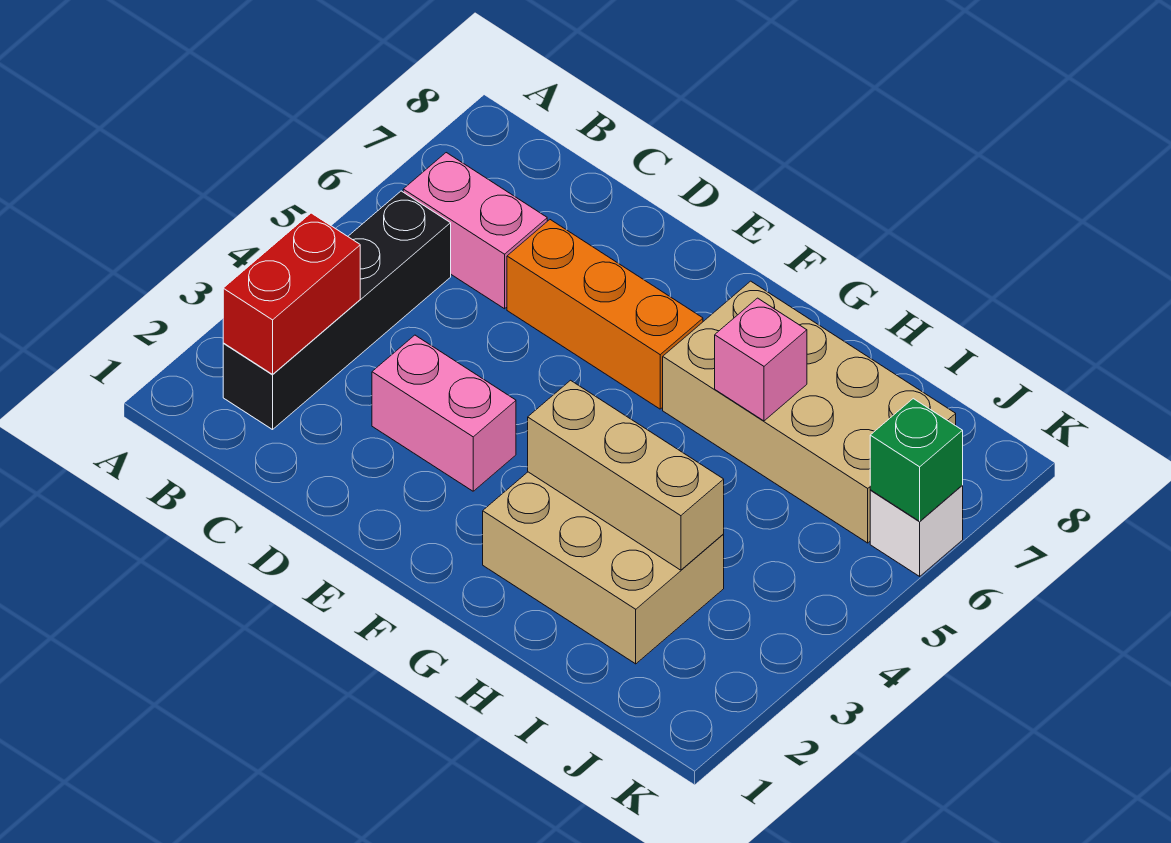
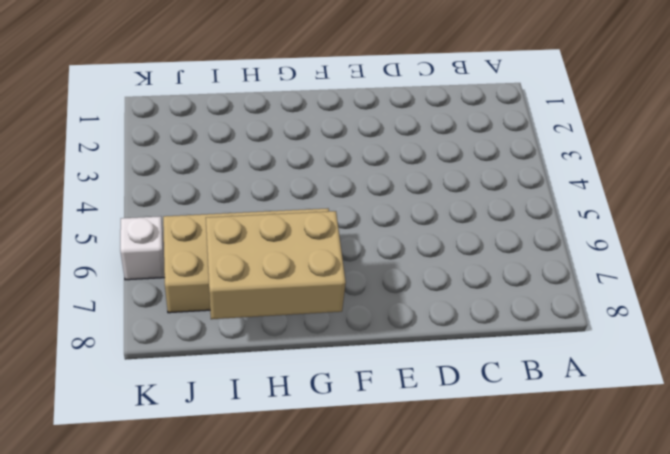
tan 2x3 brick [206,211,346,319] -> tan 2x3 brick moved to [483,472,724,664]
none -> black 1x4 brick [223,191,451,430]
none -> pink 1x2 brick [403,153,547,309]

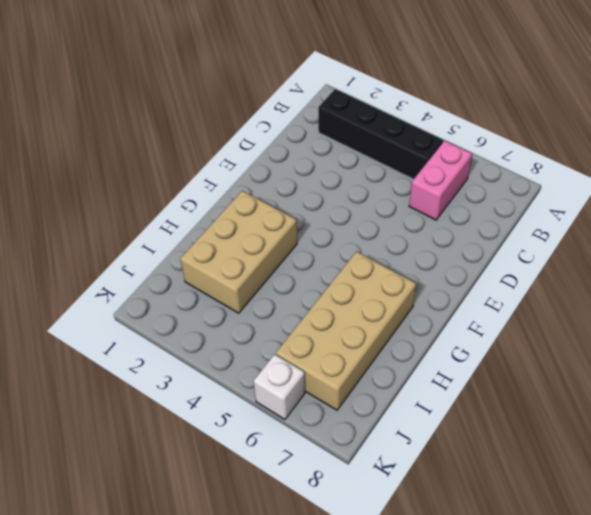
none -> pink 1x2 brick [372,335,516,491]
none -> orange 1x3 brick [507,220,703,409]

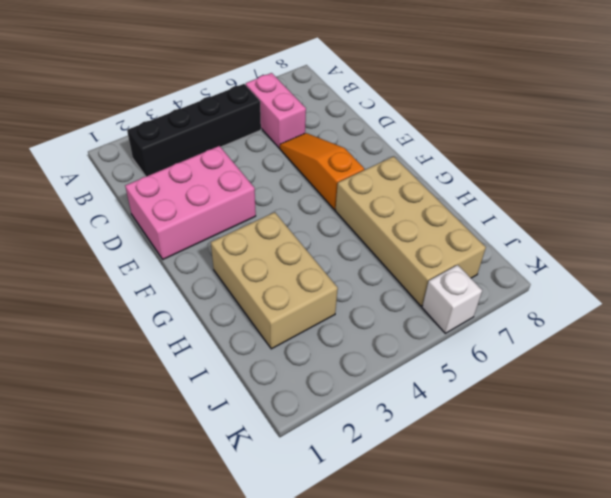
pink 2x3 brick [125,146,256,259] -> pink 1x2 brick [372,335,516,491]
orange 1x3 slope [280,133,364,210] -> orange 1x3 brick [507,220,703,409]
none -> red 1x2 brick [223,213,360,374]
none -> tan 1x3 brick [528,380,724,570]

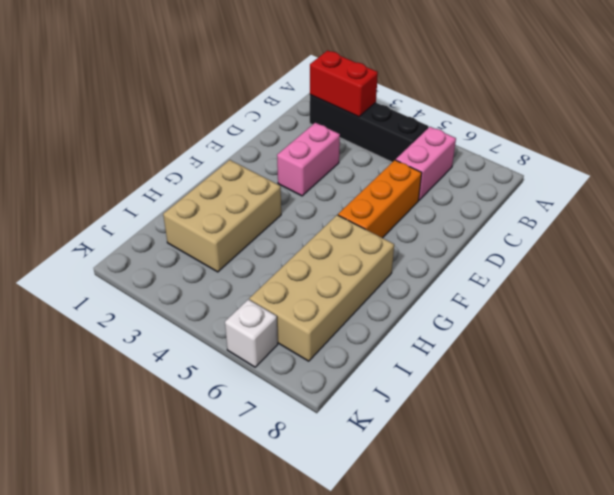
none -> tan 1x3 brick [528,380,724,570]
none -> pink 1x1 brick [715,298,807,421]

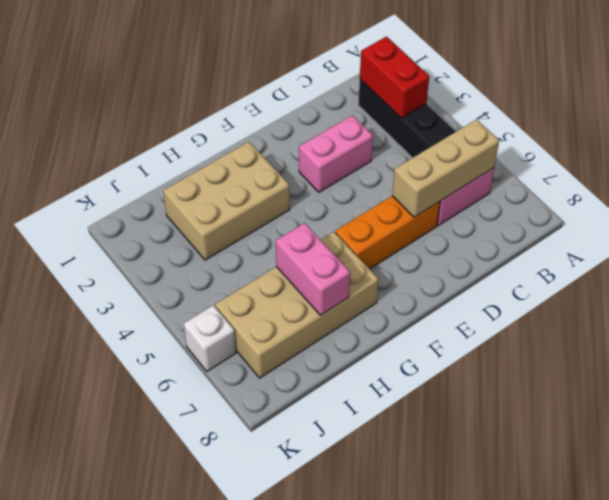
tan 1x3 brick [392,120,499,217] -> tan 1x3 brick moved to [528,380,724,570]
pink 1x2 brick [276,223,350,315] -> pink 1x1 brick [715,298,807,421]
none -> green 1x1 brick [870,399,963,521]

